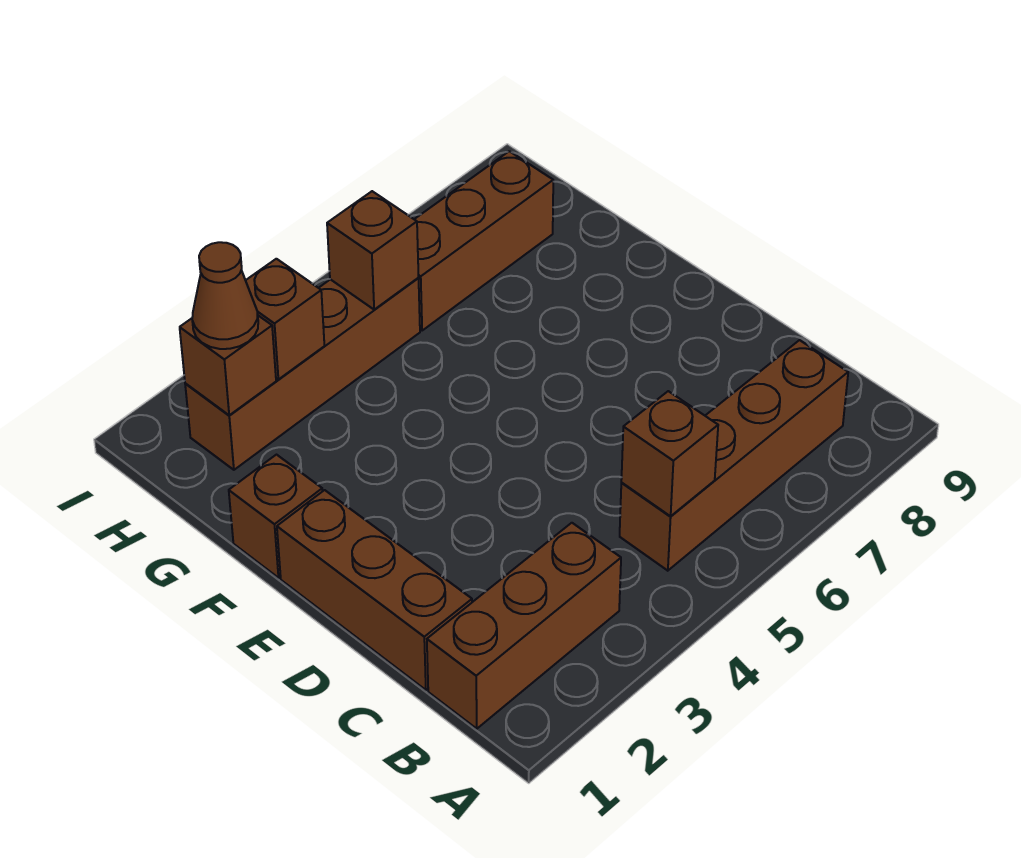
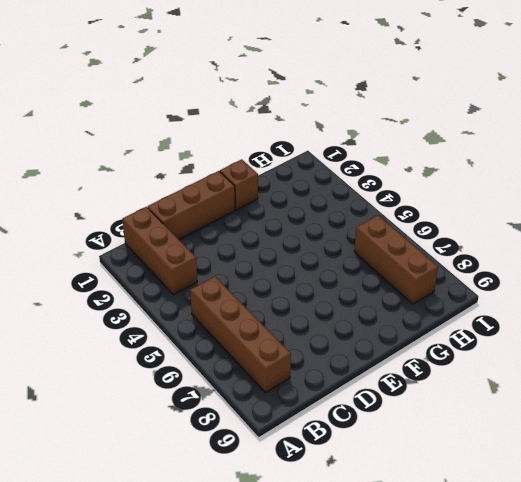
none -> brown 1x4 brick [185,278,420,470]
none -> brown 1x1 brick [621,391,718,516]

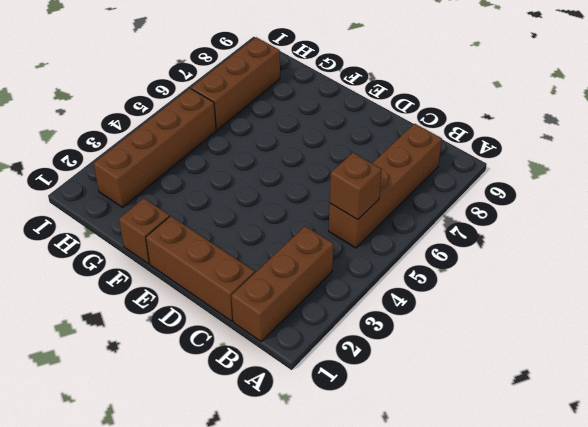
none -> brown 1x1 brick [180,316,276,415]
none -> brown 1x1 brick [246,259,324,379]

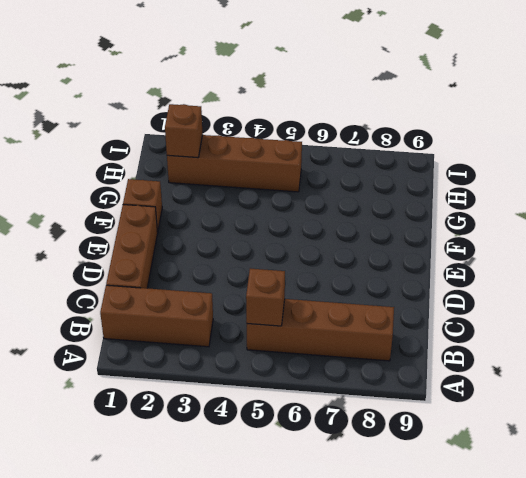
none -> brown 1x3 brick [414,151,553,330]
none -> brown 1x1 brick [246,259,324,379]

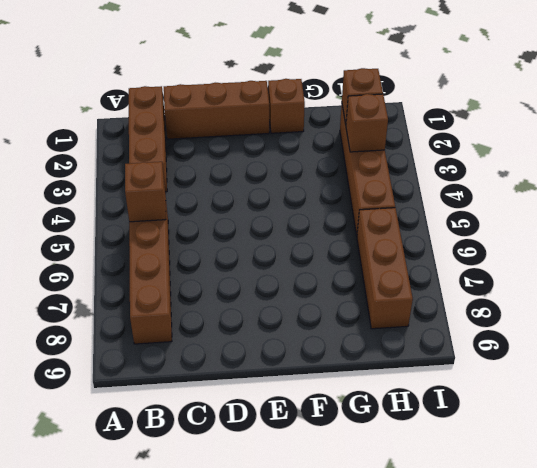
none -> brown 1x1 brick [327,191,419,310]
none -> brown 1x1 cone [192,242,258,349]

